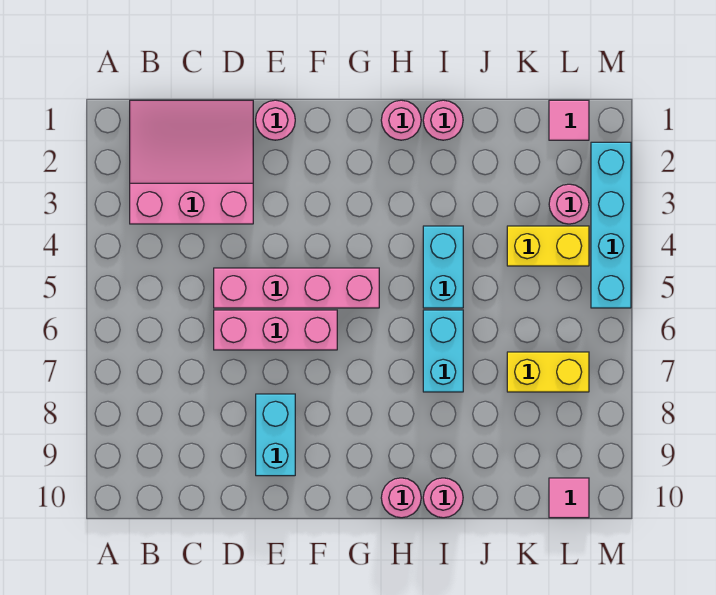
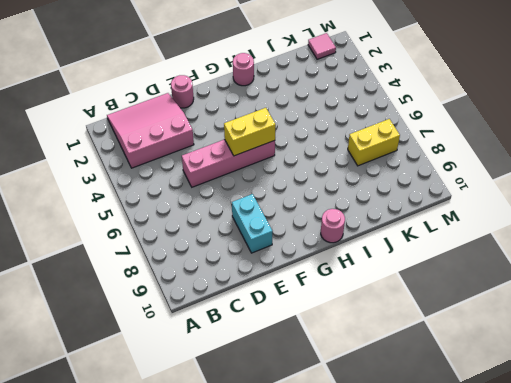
yellow 1x2 brick [224,108,276,156] -> yellow 1x2 brick moved to [507,226,589,266]
none -> pink 1x3 brick [214,310,337,350]
none -> pink 1x1 round brick [423,100,463,140]
none -> cyan 1x2 brick [423,226,463,308]

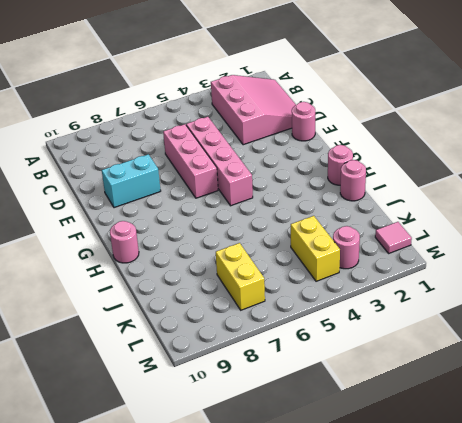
none -> cyan 1x2 brick [423,226,463,308]
none -> cyan 1x2 brick [423,310,463,392]
none -> pink 1x1 round brick [423,478,463,518]

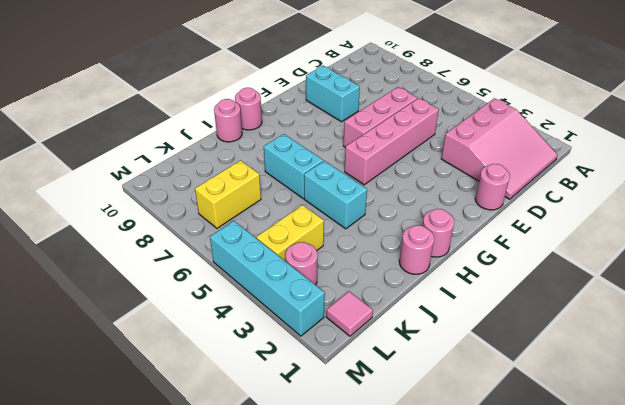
none -> pink 1x1 tile [549,478,589,518]

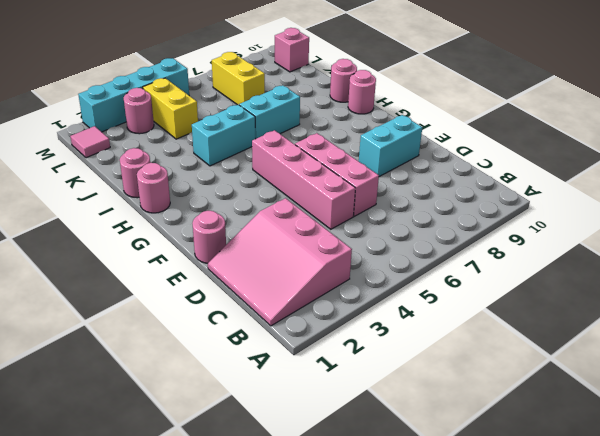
pink 1x1 brick [275,28,309,72] -> pink 1x1 tile [549,478,589,518]

